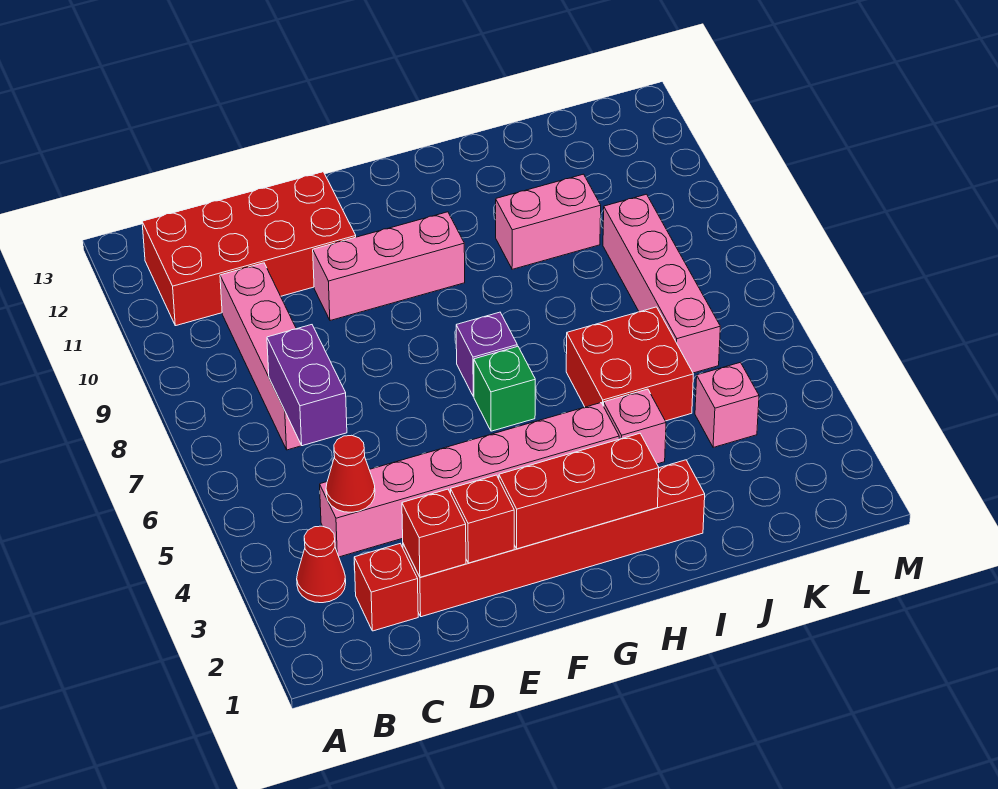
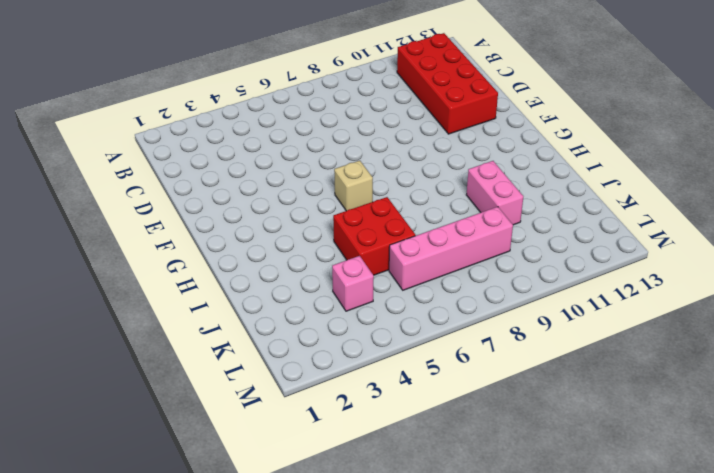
tan 1x1 brick [334,161,373,211] -> green 1x1 brick [474,346,535,431]
none -> red 1x1 cone [297,526,346,603]
none -> red 1x1 brick [354,544,418,631]
none -> pink 1x6 brick [320,403,619,557]

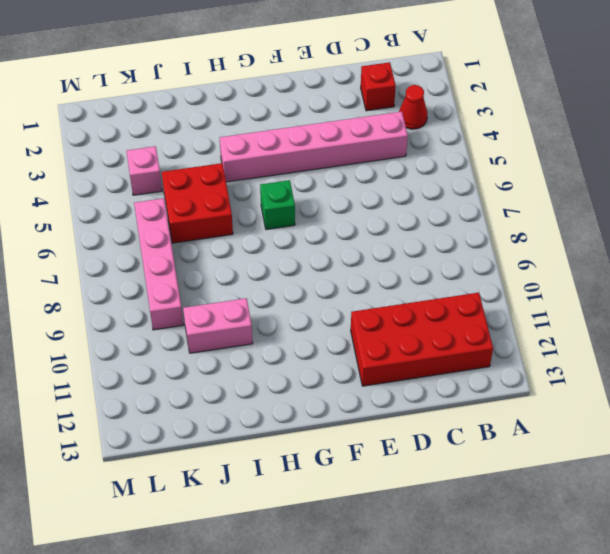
none -> pink 1x4 brick [220,263,302,450]
none -> red 1x6 brick [403,460,705,617]
none -> pink 1x3 brick [313,212,465,321]

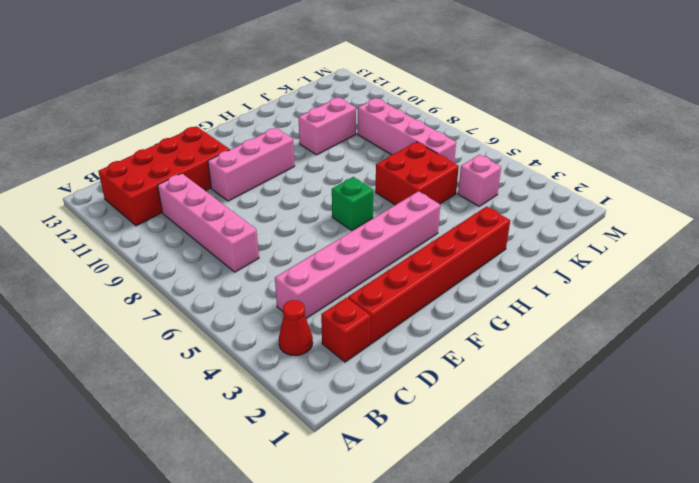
none -> purple 1x1 brick [456,312,517,397]
none -> pink 1x1 brick [604,389,666,464]
none -> red 1x1 cone [326,435,375,512]

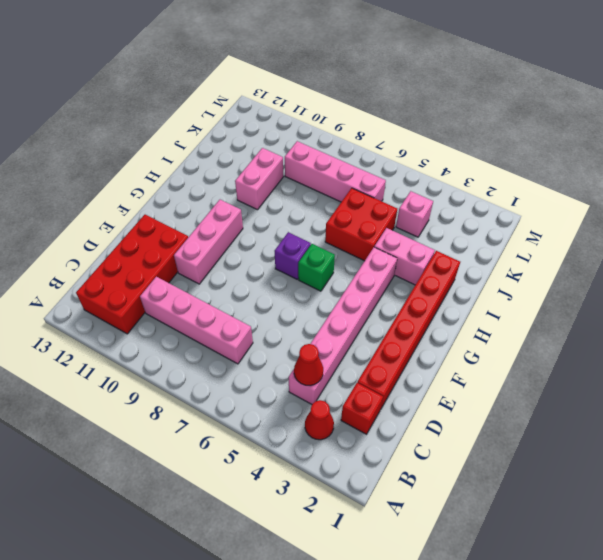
pink 1x2 brick [374,228,435,285] -> pink 1x1 brick [604,389,666,464]
none -> purple 1x2 brick [267,325,347,446]
none -> red 1x1 brick [402,489,466,577]
none -> red 1x1 brick [451,475,514,563]

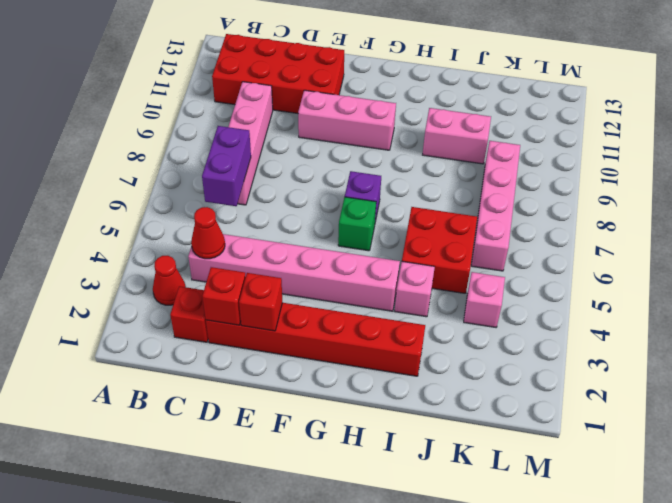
none -> red 1x3 brick [499,433,659,549]

